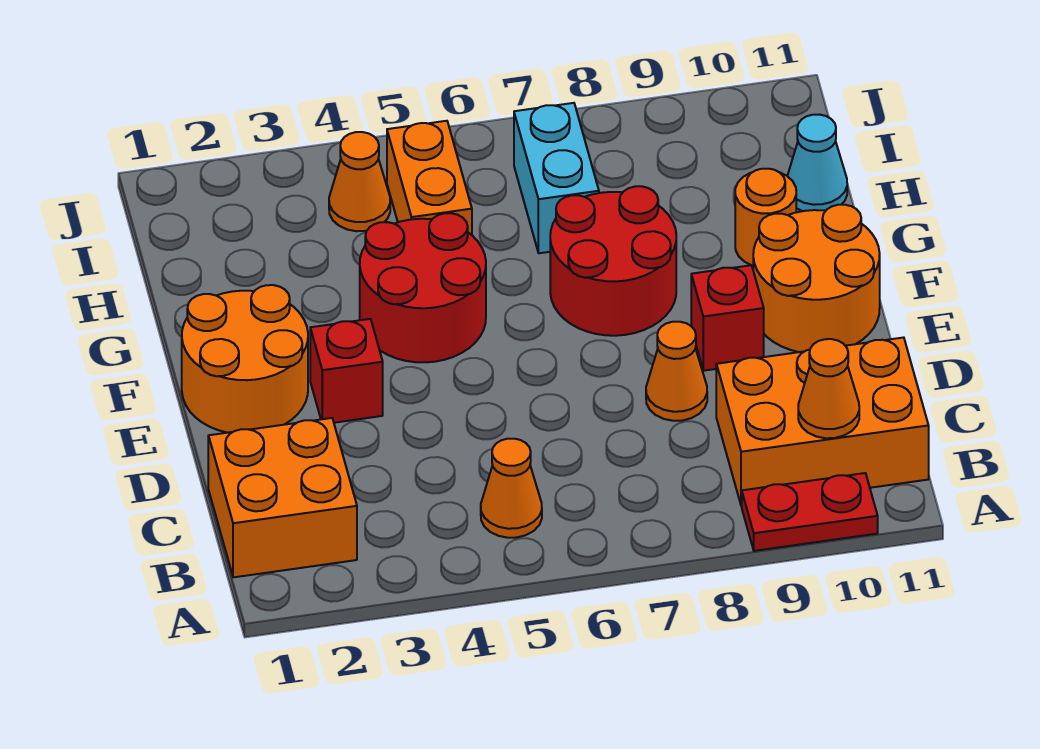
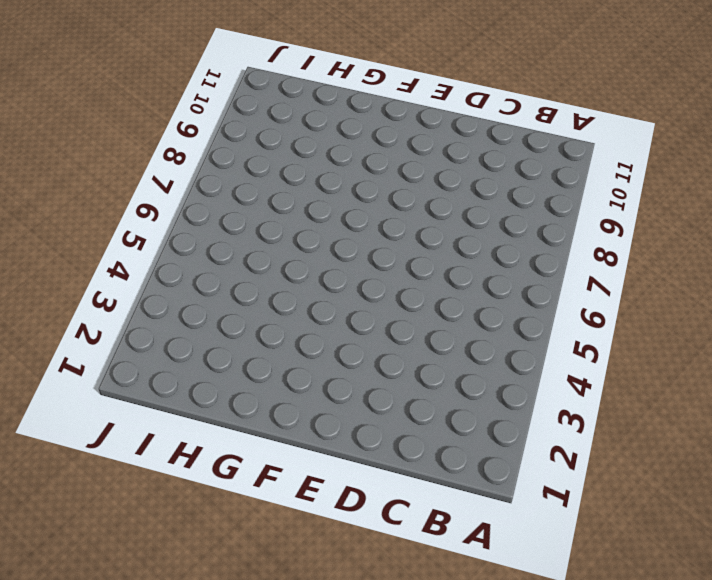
none -> red 1x2 plate [742,473,878,551]
none -> orange 2x2 brick [208,418,357,577]
none -> orange 1x1 cone [481,439,542,538]

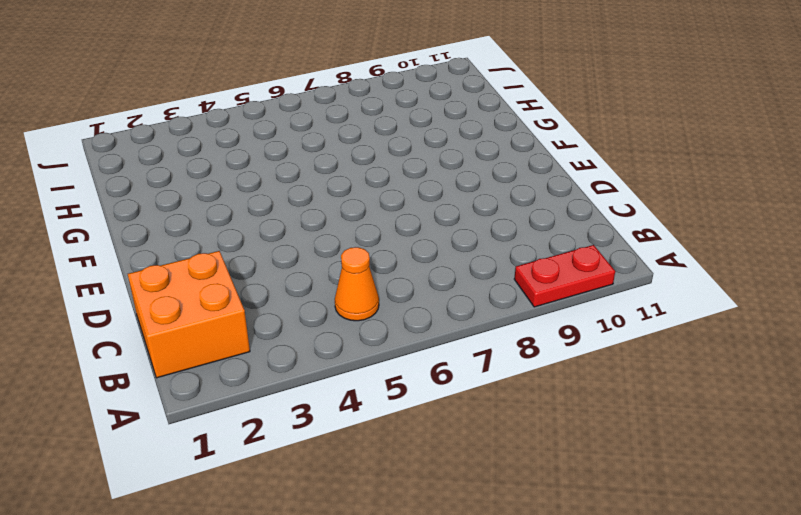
none -> orange 2x3 brick [716,337,929,506]
none -> orange 1x1 cone [646,322,707,421]
none -> orange 2x2 round brick [182,285,308,433]

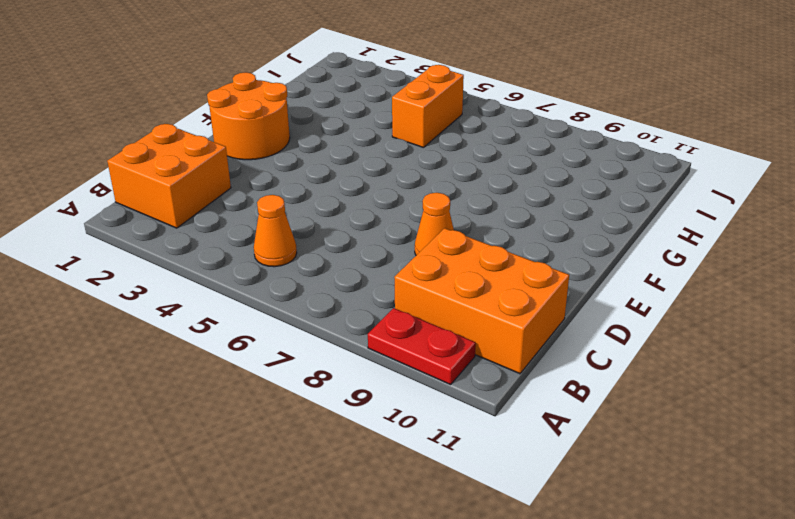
none -> red 1x1 brick [310,319,383,423]
none -> red 1x1 brick [691,265,764,371]
none -> orange 2x2 round brick [753,205,880,352]

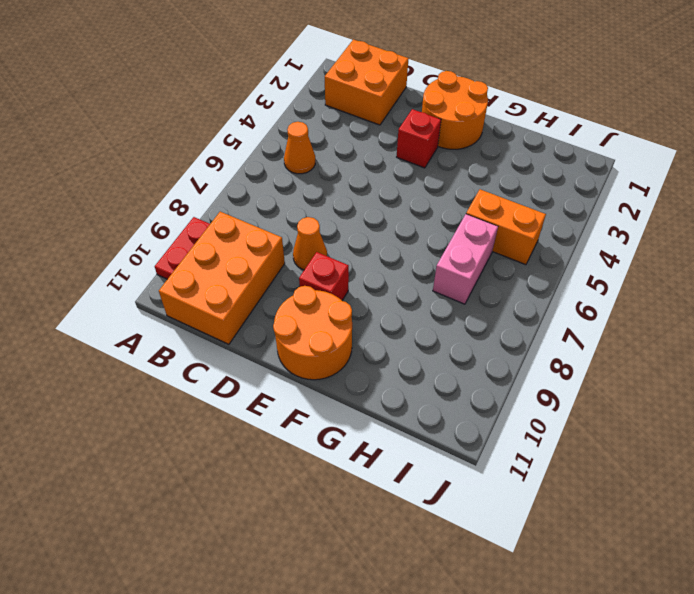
pink 1x2 brick [433,214,498,304] -> cyan 1x2 brick [514,103,599,253]
none -> red 2x2 round brick [360,213,486,362]
none -> red 2x2 round brick [550,186,676,336]
none -> orange 1x1 round brick [735,169,796,266]

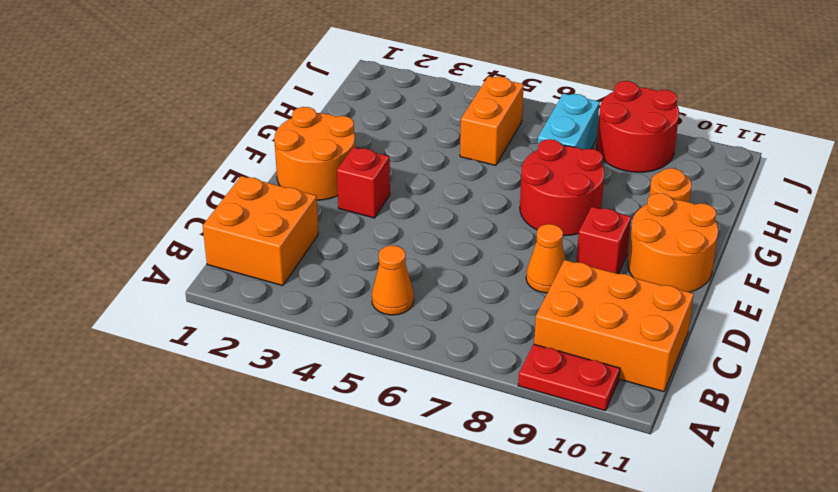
red 2x2 round brick [597,81,679,172] -> red 2x2 round brick moved to [360,213,486,362]
none -> cyan 1x1 cone [788,115,847,211]
none -> orange 1x1 cone [329,132,390,231]
none -> orange 1x1 cone [798,339,859,438]

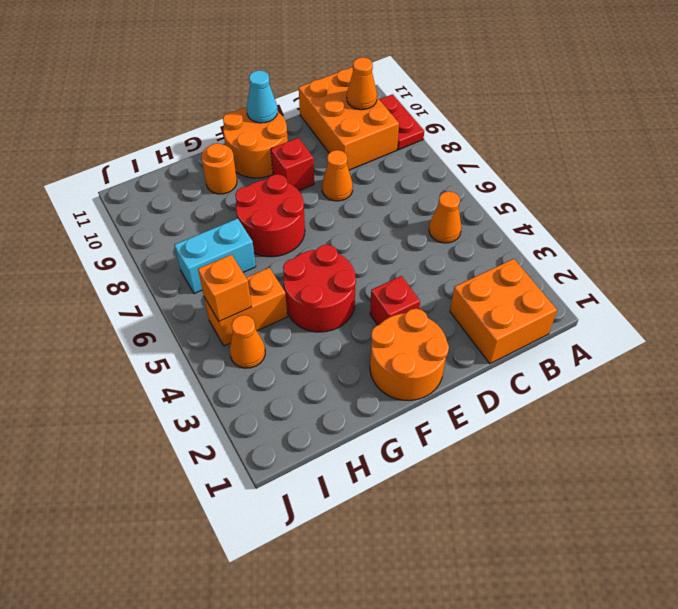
cyan 1x1 cone [247,70,277,123] -> cyan 1x1 cone moved to [788,115,847,211]
orange 1x1 brick [198,255,252,321] -> none

